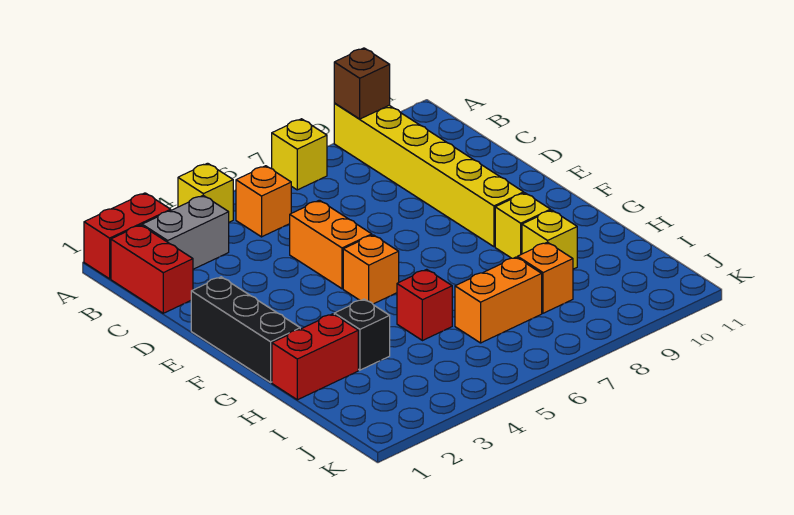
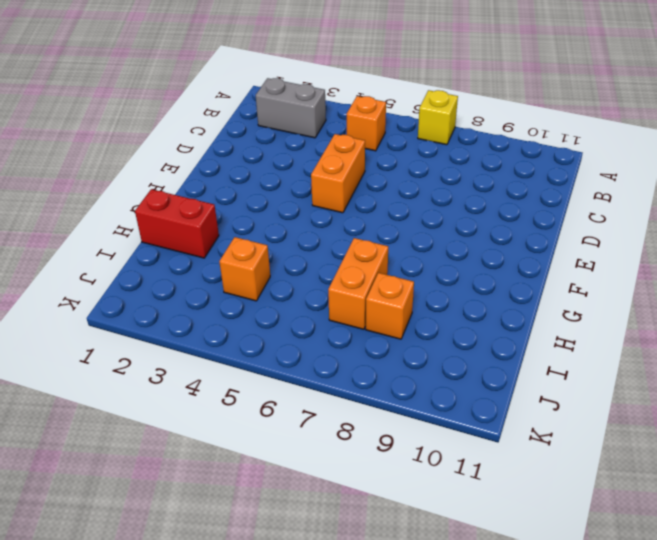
orange 1x2 brick [328,238,388,329] -> orange 1x2 brick turned to [455,257,542,343]
orange 1x1 brick [219,237,270,301] -> orange 1x1 brick moved to [343,235,399,304]
none -> red 1x2 brick [84,193,171,279]
none -> yellow 1x1 brick [178,163,233,222]
none -> yellow 1x6 brick [334,103,524,247]

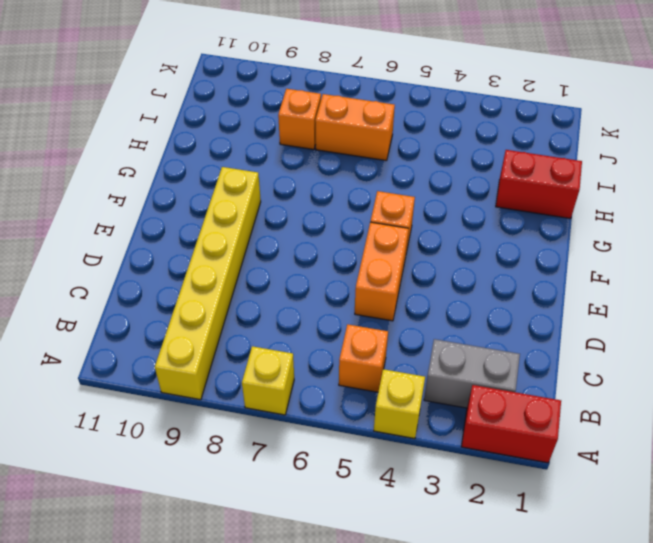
none -> red 1x2 brick [111,225,193,313]
none -> black 1x3 brick [191,277,300,382]
none -> yellow 1x1 brick [495,193,551,258]

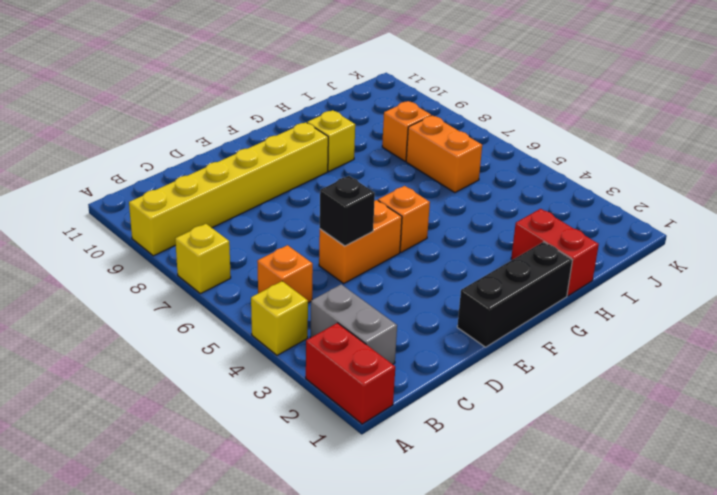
black 1x1 brick [320,176,375,246] -> black 1x1 brick moved to [334,299,390,370]
none -> red 1x2 brick [111,225,193,313]
none -> red 1x1 brick [397,269,452,341]
none -> yellow 1x1 brick [522,210,577,269]

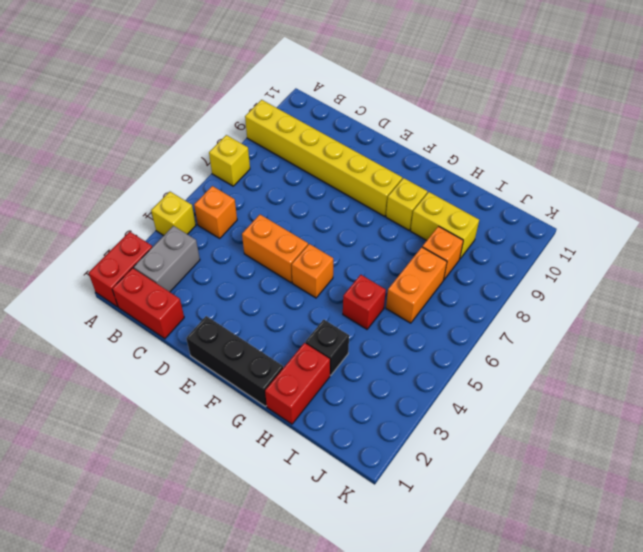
yellow 1x2 brick [411,192,479,259] -> yellow 1x1 brick [522,210,577,269]
none -> brown 1x1 brick [334,48,390,119]

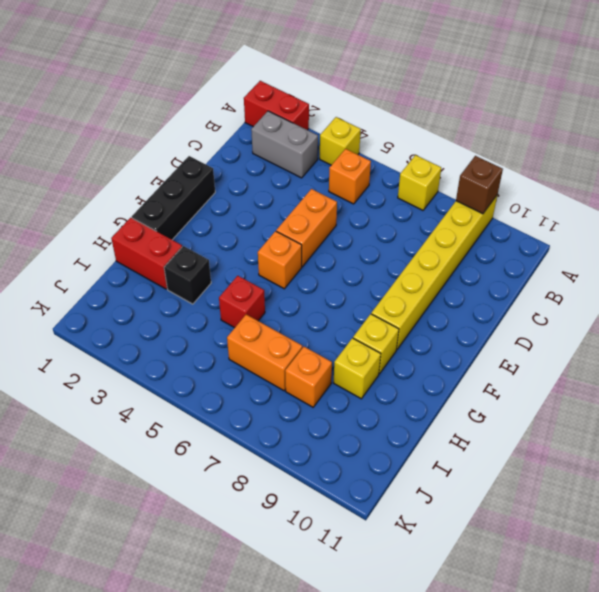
none -> red 1x2 brick [111,225,193,313]

